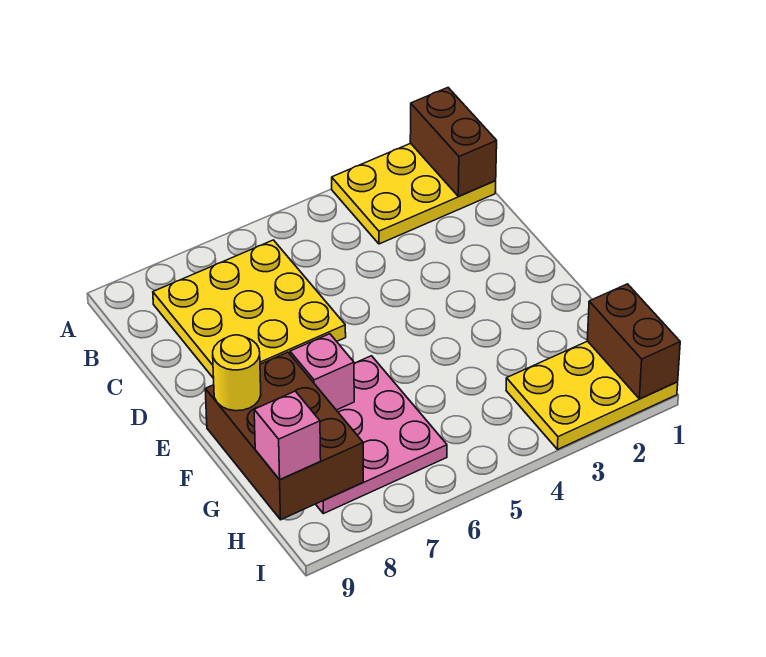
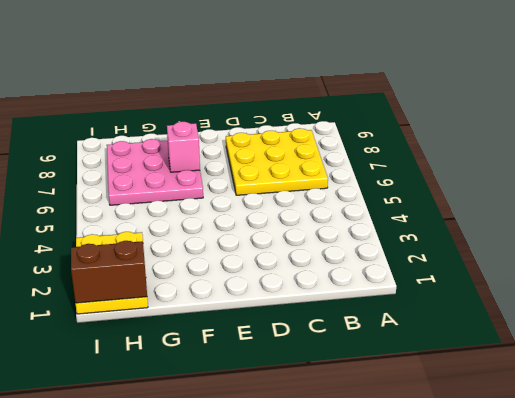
none -> yellow 2x3 plate [332,143,496,244]
none -> brown 1x2 brick [410,88,497,196]

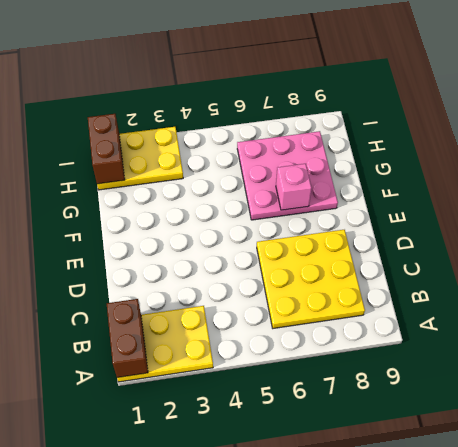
none -> brown 2x3 brick [205,352,363,520]
none -> yellow 1x1 round brick [213,335,261,411]

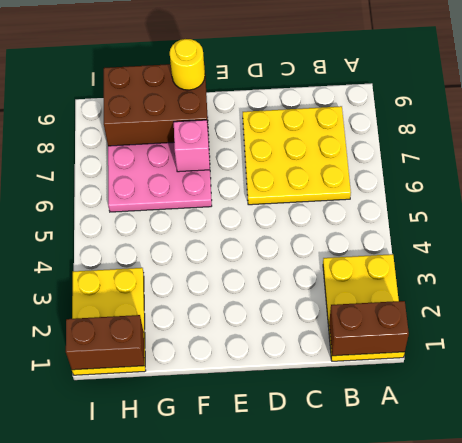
none -> pink 1x1 brick [254,391,321,480]

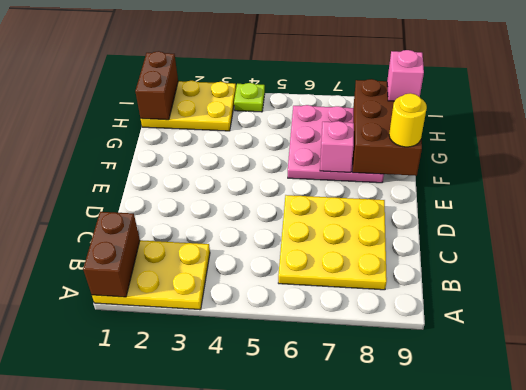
lime 1x1 plate [234,83,265,112] -> none

